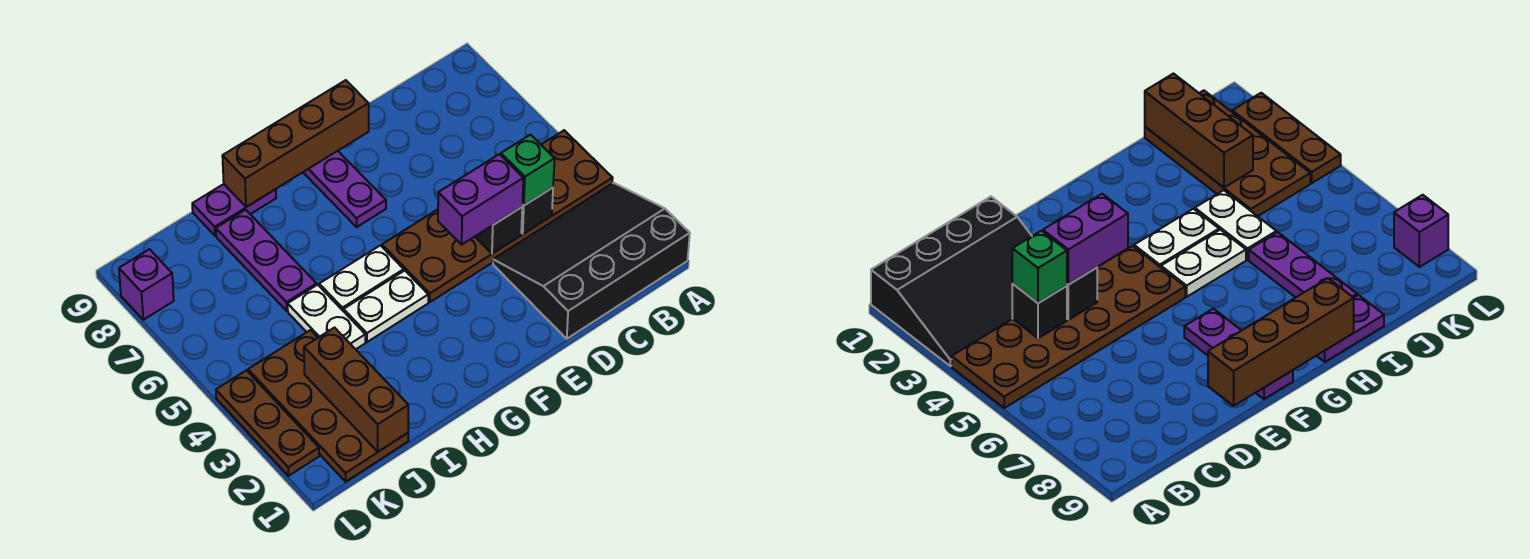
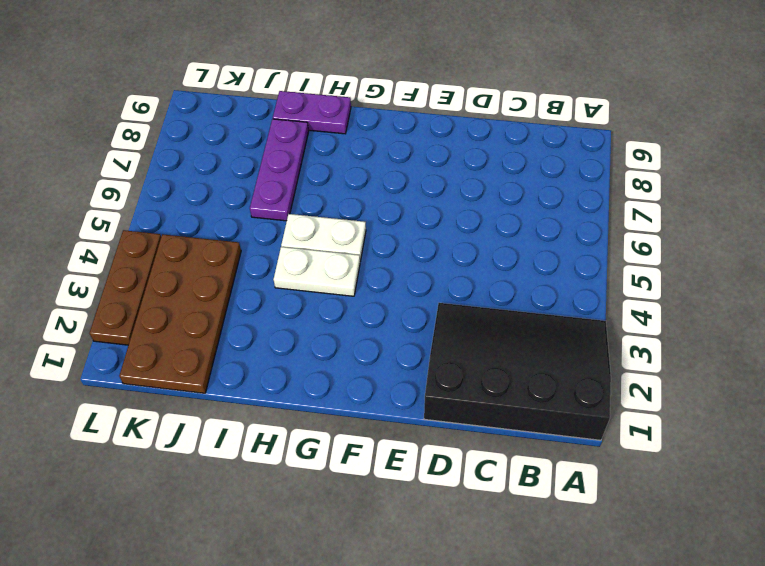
none -> brown 2x6 plate [382,130,613,302]
none -> purple 1x3 plate [303,151,386,227]
none -> white 1x2 plate [288,285,365,349]

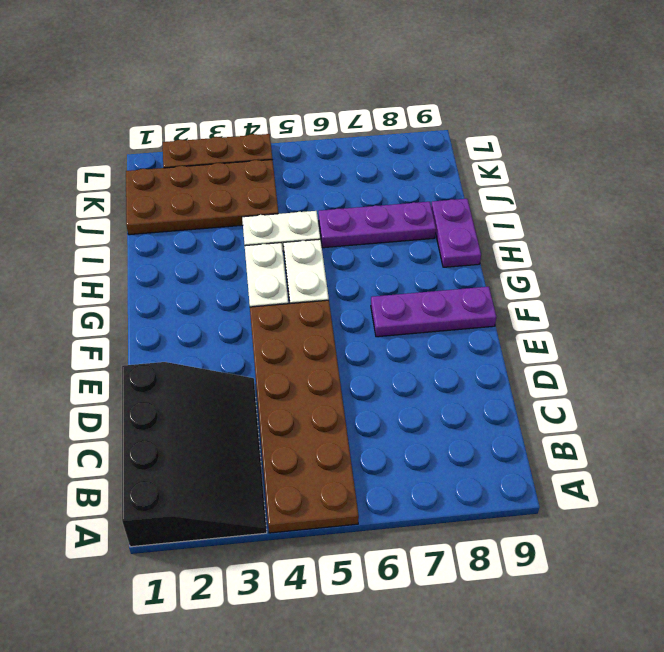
none -> purple 1x1 brick [119,249,174,320]
none -> black 1x1 brick [521,188,553,234]
none -> black 1x1 brick [475,207,522,254]

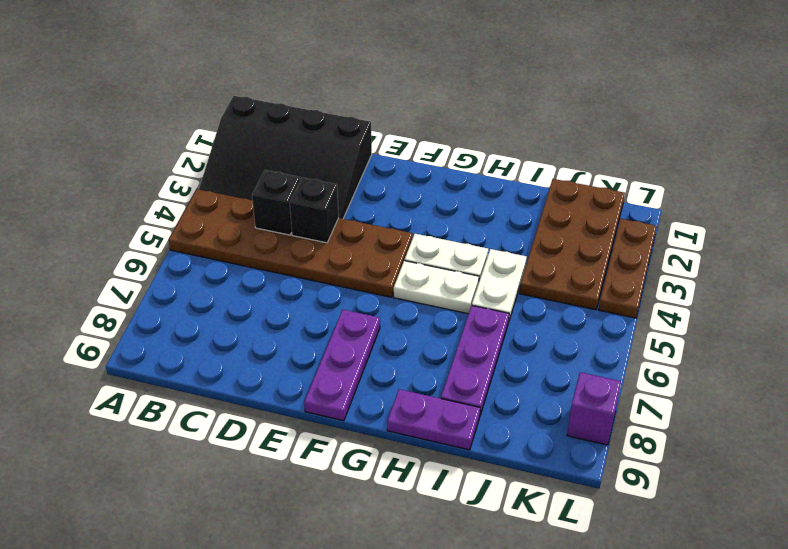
none -> brown 1x4 brick [222,80,369,207]
none -> brown 1x3 brick [304,328,408,452]
none -> green 1x1 brick [501,135,555,205]

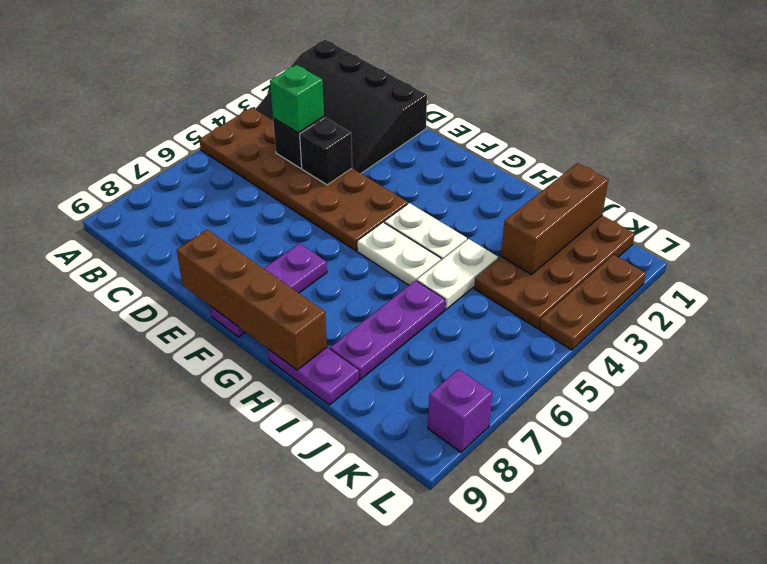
none -> purple 1x2 brick [438,154,523,244]

